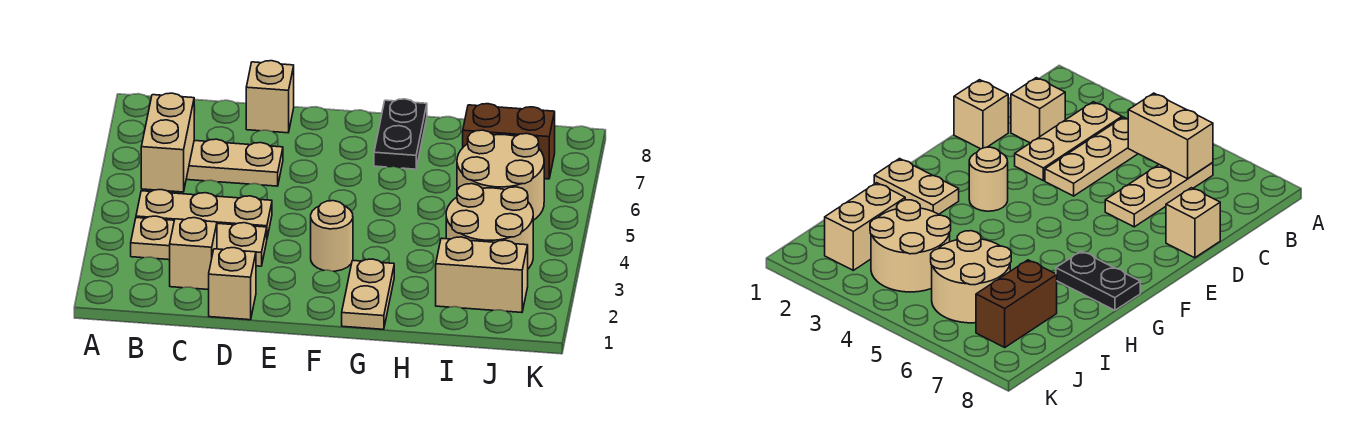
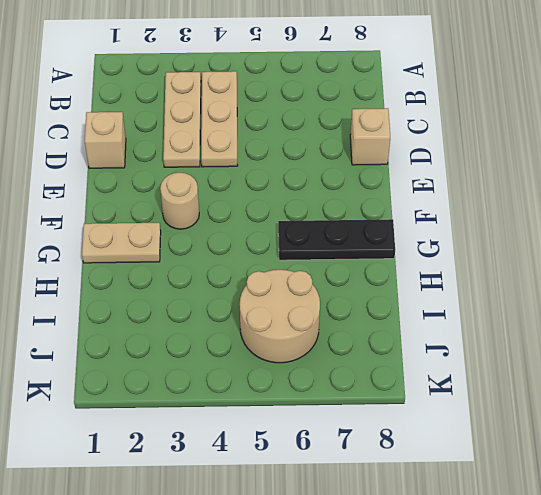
black 1x3 plate [278,219,395,260] -> black 1x2 plate [374,99,427,169]
none -> tan 1x3 plate [186,139,283,186]
none -> tan 1x1 brick [170,218,217,290]
none -> tan 1x2 brick [436,237,528,313]

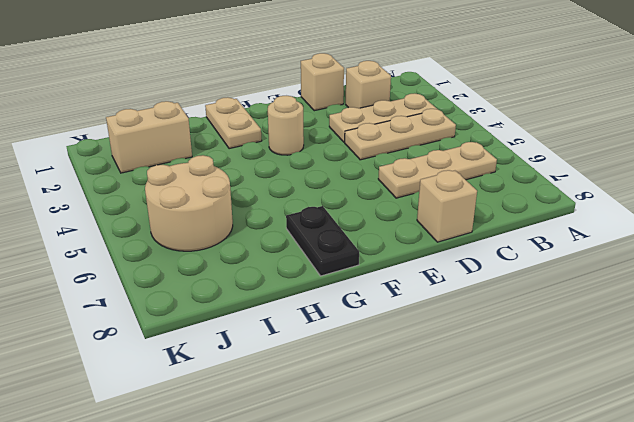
none -> tan 2x2 round brick [446,184,533,269]
none -> brown 1x2 brick [463,104,555,179]
none -> tan 1x2 brick [141,93,194,192]

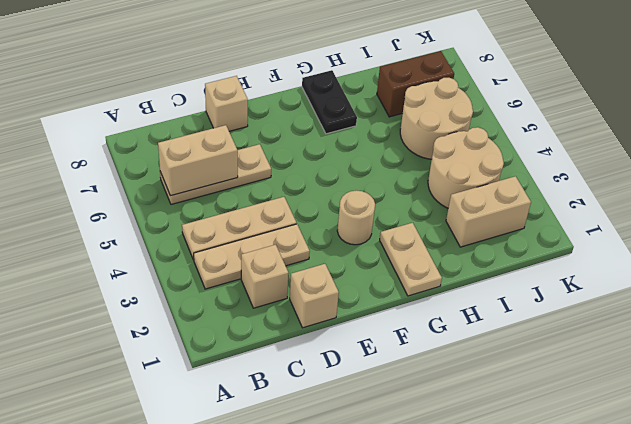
tan 1x2 brick [158,125,238,196] -> tan 1x2 brick turned to [141,93,194,192]

